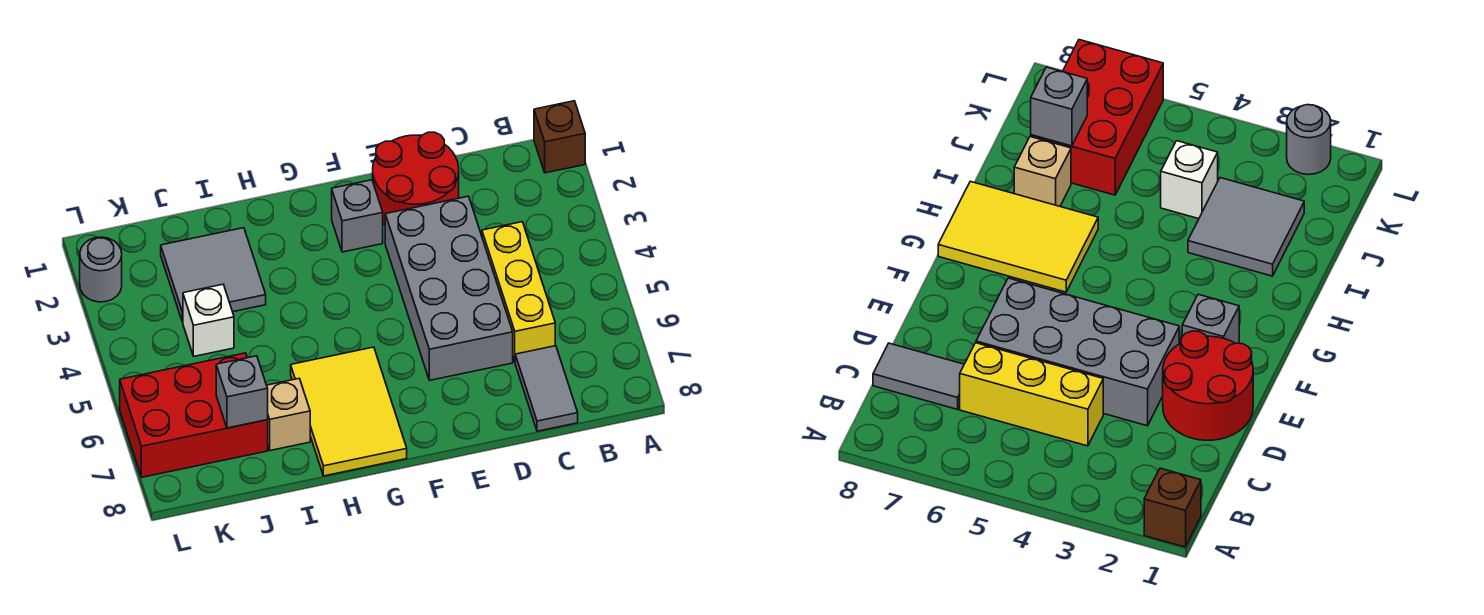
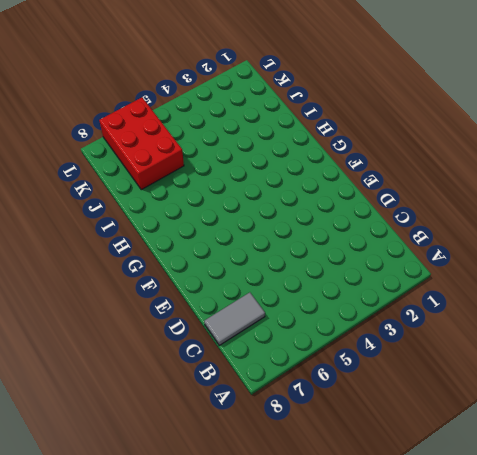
none -> brown 1x1 brick [534,101,585,173]
none -> yellow 1x3 brick [482,222,555,362]
none -> red 2x2 round brick [373,132,459,225]

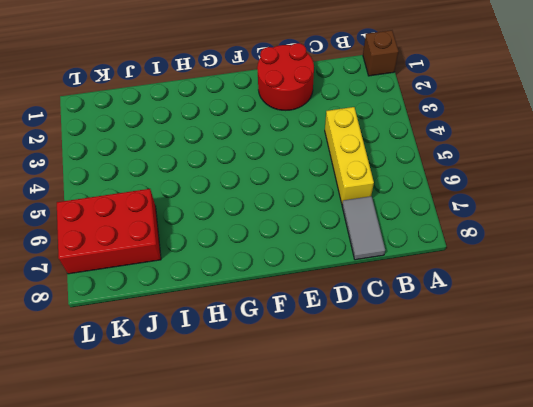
none -> grey 2x4 brick [385,196,513,380]
none -> grey 1x1 brick [332,180,383,252]
none -> yellow 2x3 tile [291,347,407,476]

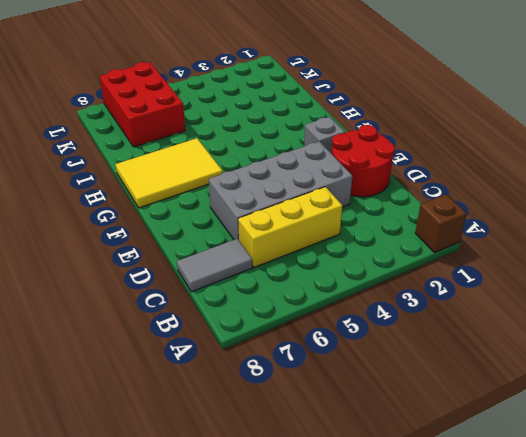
none -> grey 2x2 tile [161,228,266,322]
none -> tan 1x1 brick [267,379,310,451]
none -> white 1x1 brick [183,284,234,356]

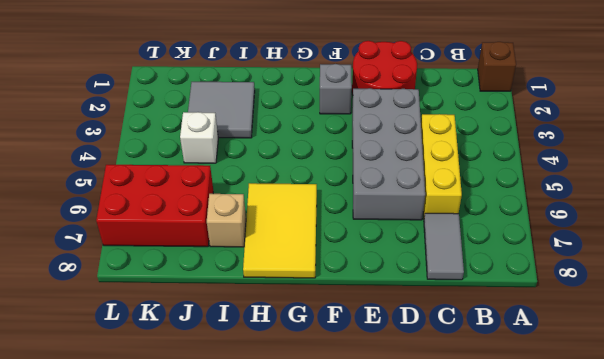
none -> grey 1x1 round brick [80,237,122,302]
none -> grey 1x1 brick [216,356,268,428]

